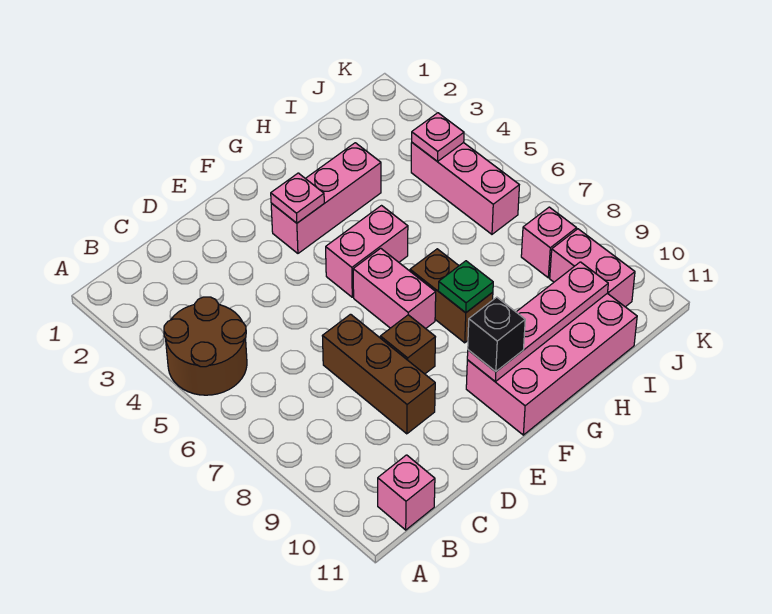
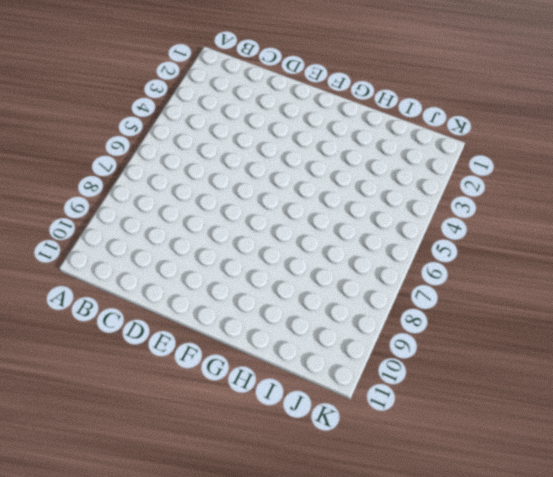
none -> brown 2x2 round brick [164,297,247,395]
none -> pink 1x1 brick [378,455,435,530]
none -> brown 1x3 brick [323,314,435,434]

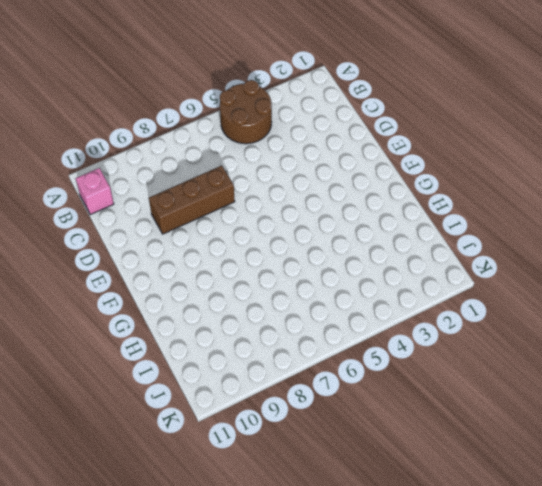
none -> brown 1x1 brick [380,315,435,374]
none -> pink 1x3 brick [271,143,381,253]
none -> pink 1x2 brick [326,206,408,297]

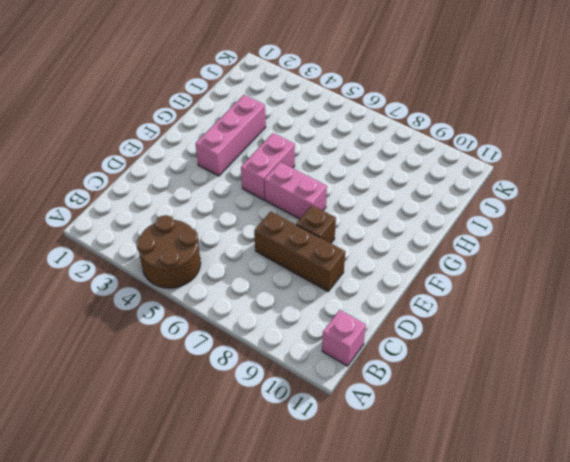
none -> pink 2x4 brick [466,293,637,435]
none -> brown 1x2 brick [410,249,493,343]
none -> pink 1x3 brick [411,143,519,234]

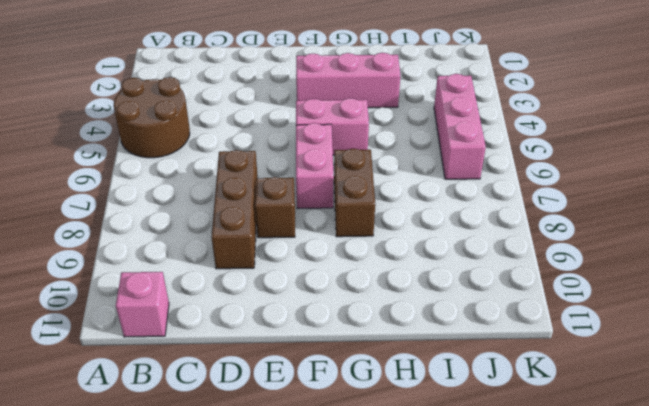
none -> pink 2x4 brick [466,293,637,435]
none -> pink 1x1 brick [521,207,577,278]
none -> pink 1x2 brick [550,229,635,307]

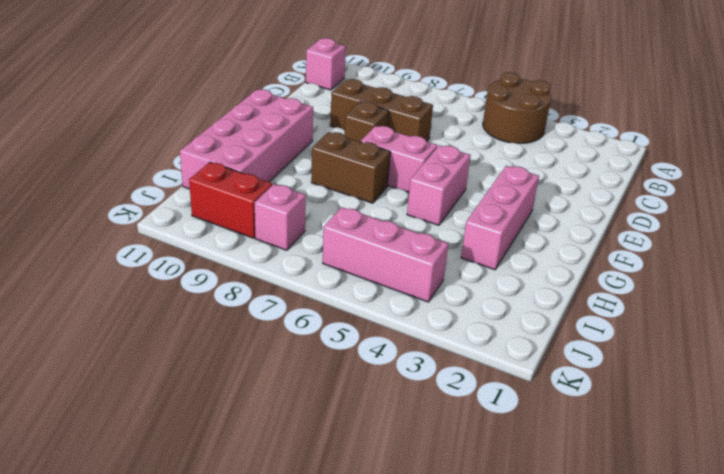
red 1x2 brick [189,162,272,238] -> pink 1x2 brick [550,229,635,307]
none -> pink 1x1 plate [271,173,324,223]
none -> pink 1x4 plate [467,262,608,382]
none -> green 1x1 plate [438,261,493,313]

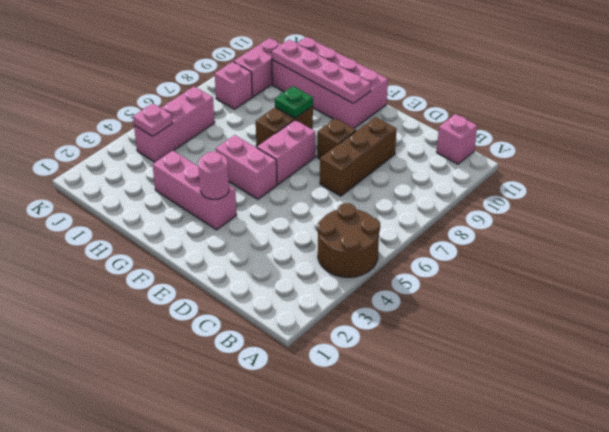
pink 1x1 round brick [198,151,229,199] -> pink 1x1 plate [271,173,324,223]
none -> black 1x1 brick [468,297,525,372]

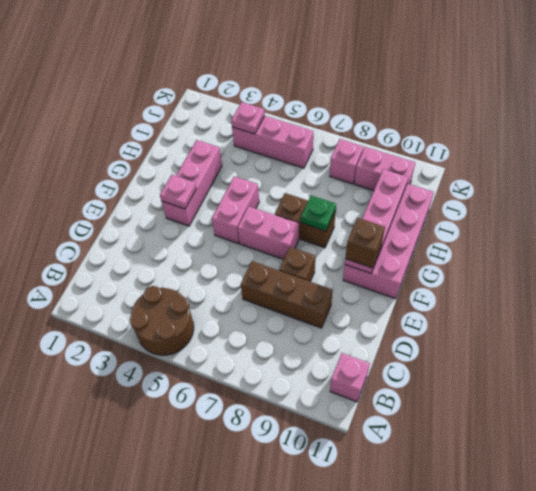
brown 1x1 brick [345,218,385,268] -> black 1x1 brick [468,297,525,372]

